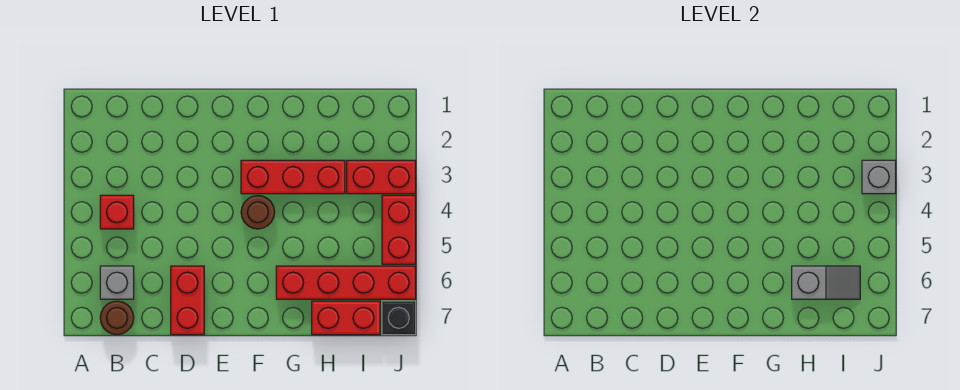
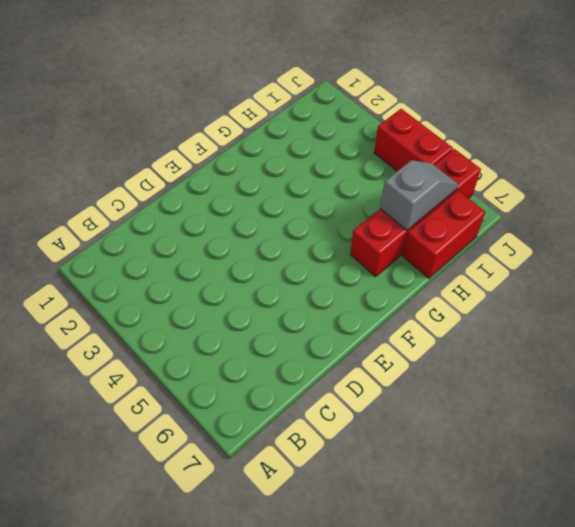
none -> red 1x1 brick [100,195,134,229]
none -> grey 1x1 brick [100,266,134,299]
none -> brown 1x1 round brick [100,301,134,335]

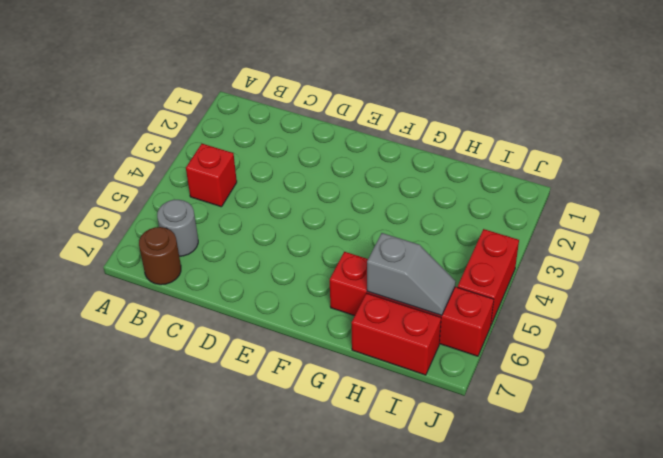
grey 1x1 round brick [157,199,198,256] -> grey 1x1 brick [100,266,134,299]
none -> red 1x2 brick [171,266,204,335]
none -> red 1x3 brick [241,160,345,194]
none -> brown 1x1 round brick [241,196,275,229]

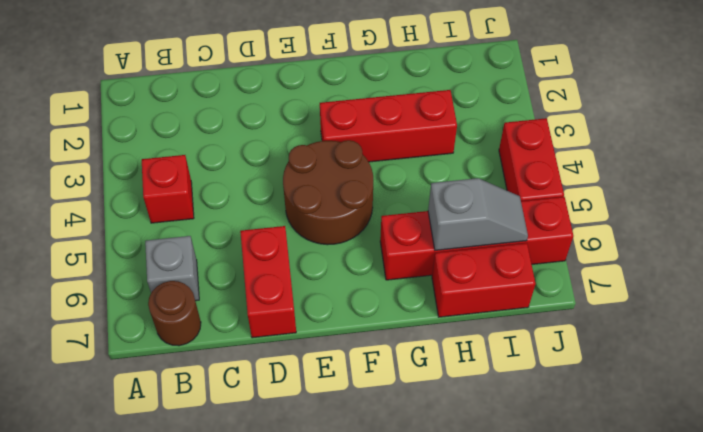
brown 2x2 round brick [283,140,373,245] -> brown 1x1 round brick [241,196,275,229]
none -> red 1x2 brick [347,160,416,194]
none -> black 1x1 brick [382,301,416,335]
none -> grey 1x1 brick [862,160,896,194]

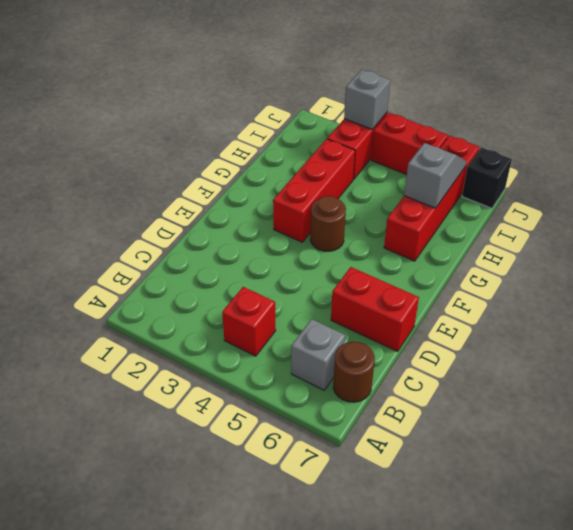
none -> red 1x2 brick [312,301,380,335]

